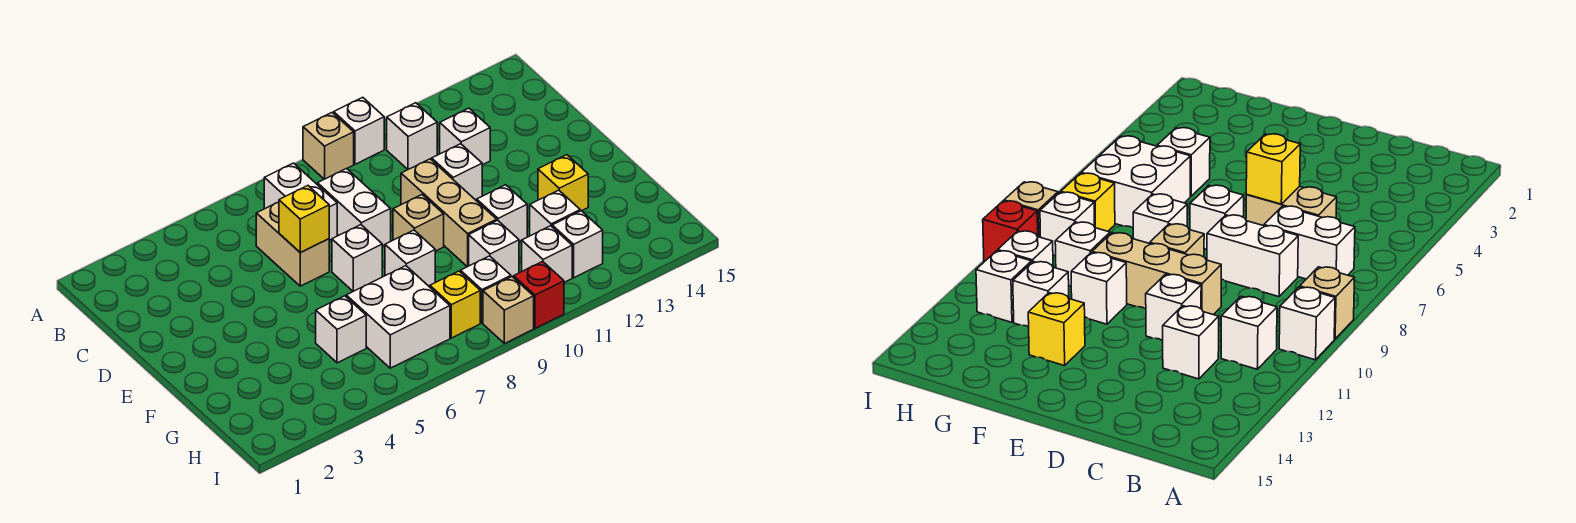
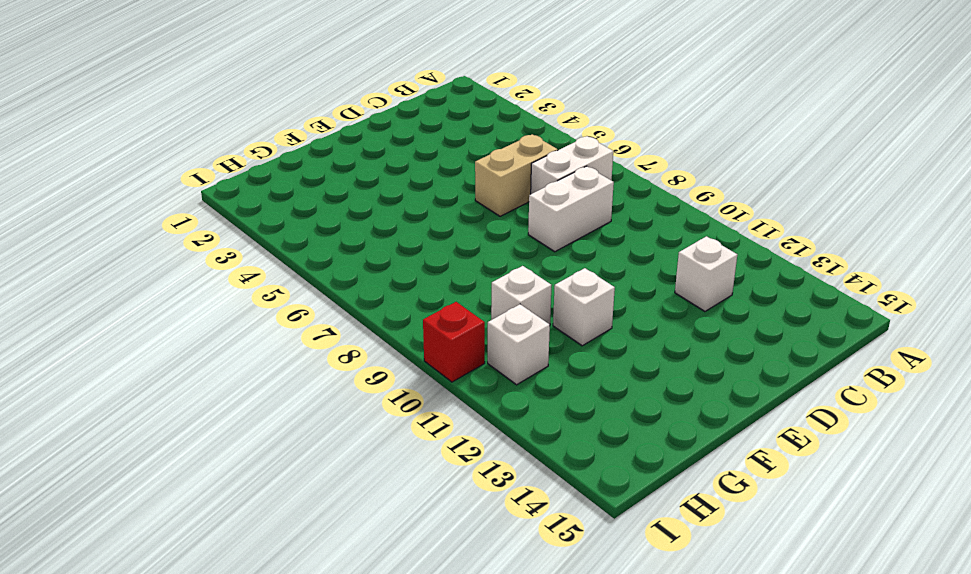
none -> tan 1x1 brick [303,113,354,179]
none -> white 1x1 brick [334,97,384,164]
none -> white 1x1 brick [387,103,437,169]

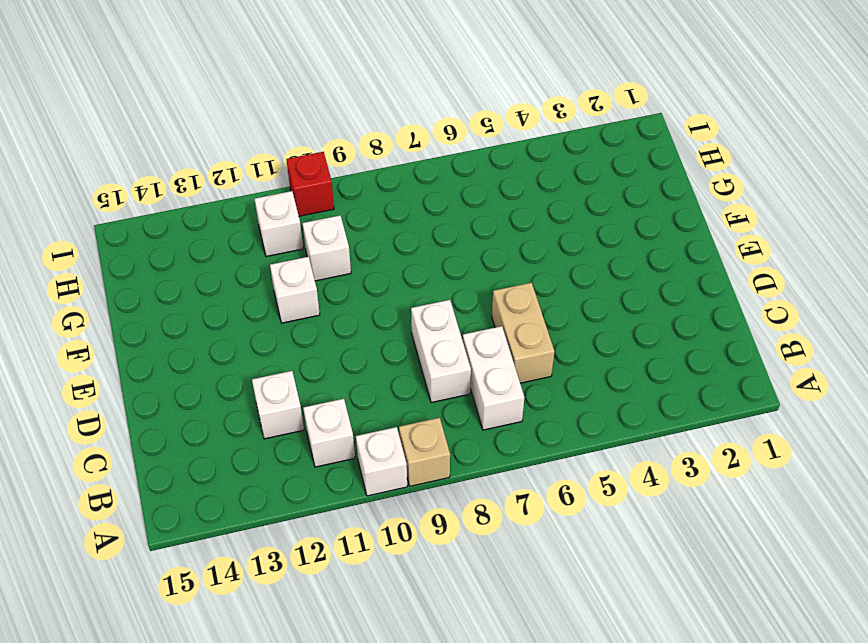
none -> tan 1x3 brick [401,159,497,267]
none -> white 1x1 brick [432,144,482,200]
none -> white 1x1 brick [332,225,382,291]

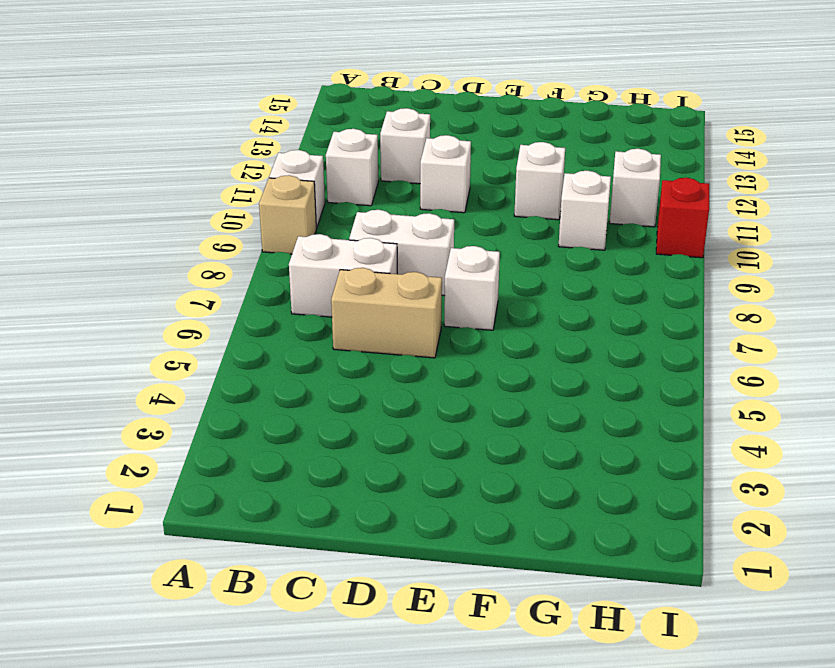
none -> tan 1x3 brick [401,159,497,267]
none -> tan 1x1 brick [393,195,444,251]
none -> white 1x1 brick [385,230,435,286]

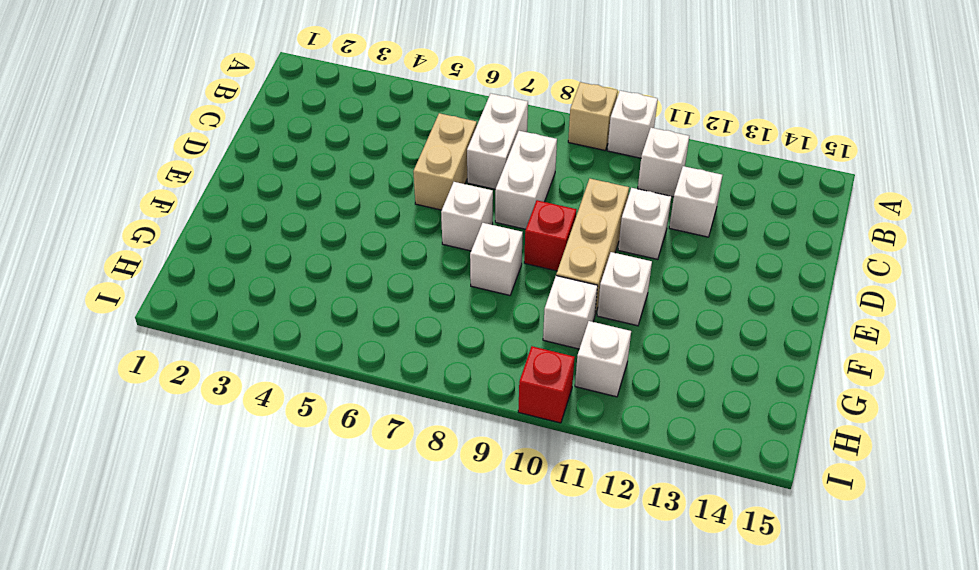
red 1x1 brick [524,200,576,271] -> tan 1x1 brick [393,195,444,251]
none -> yellow 1x1 brick [538,155,588,211]
none -> white 1x1 brick [316,296,366,363]
none -> white 2x2 brick [346,266,450,368]

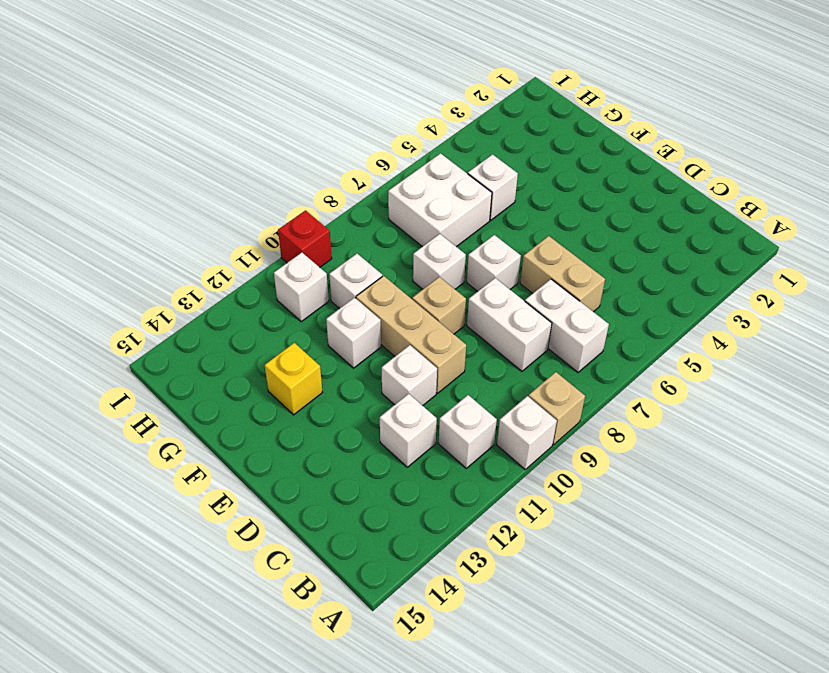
none -> white 1x1 brick [530,190,580,236]
none -> yellow 1x1 brick [430,271,480,338]
none -> white 1x1 brick [461,256,511,323]

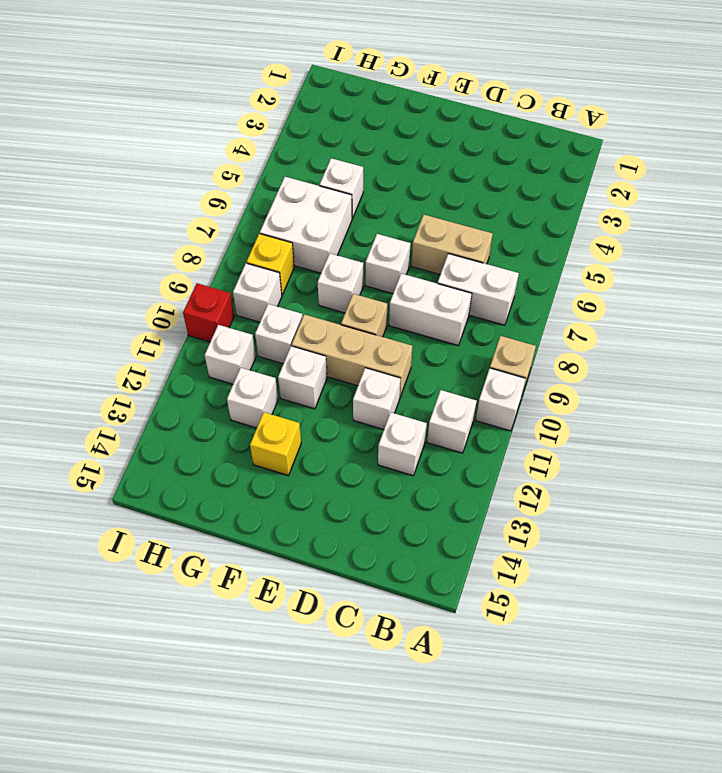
none -> white 1x1 brick [552,211,603,278]
none -> tan 1x1 brick [483,277,534,343]
none -> yellow 1x1 brick [279,186,329,253]

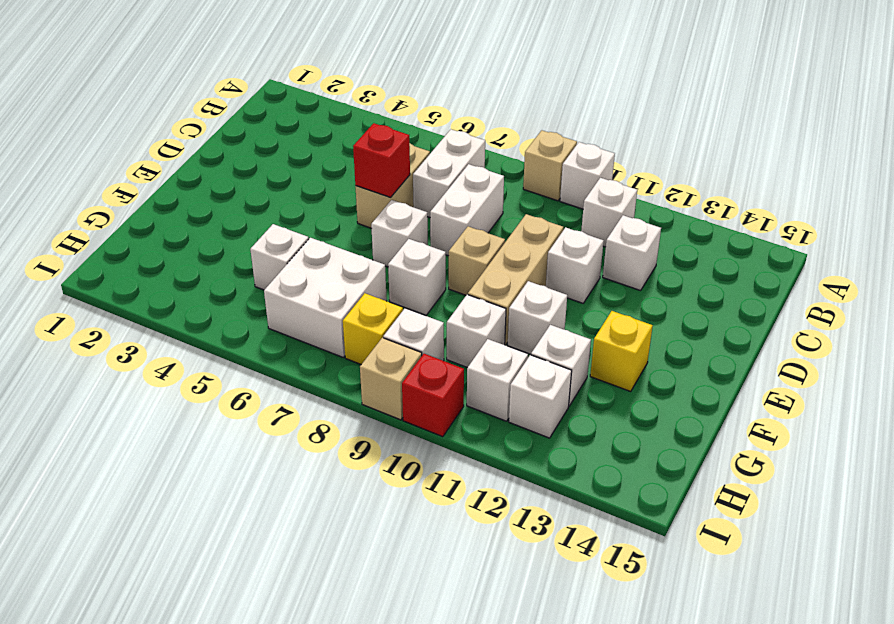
red 1x1 brick [353,123,410,198] -> yellow 1x1 brick [279,186,329,253]

